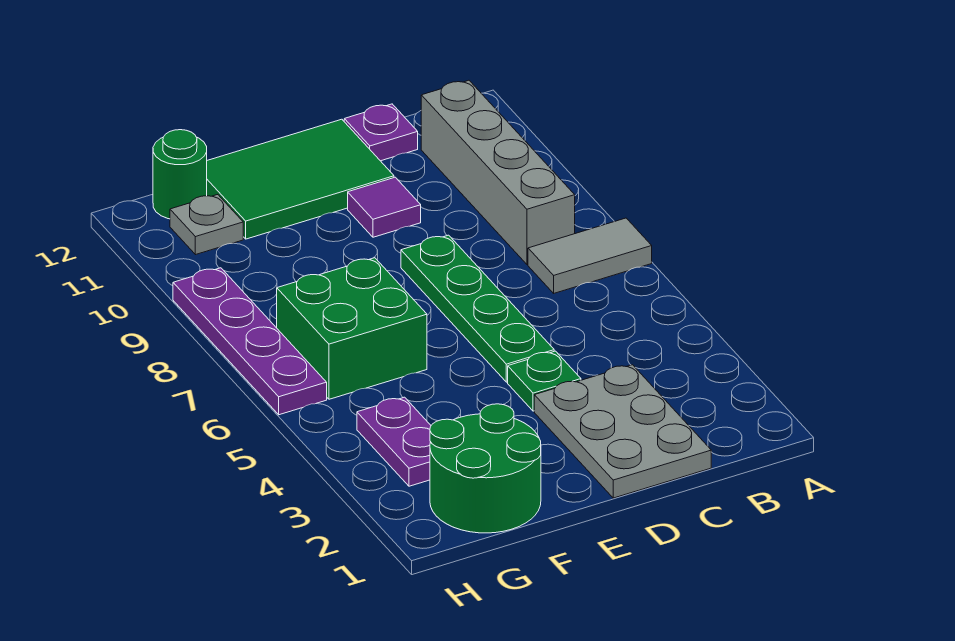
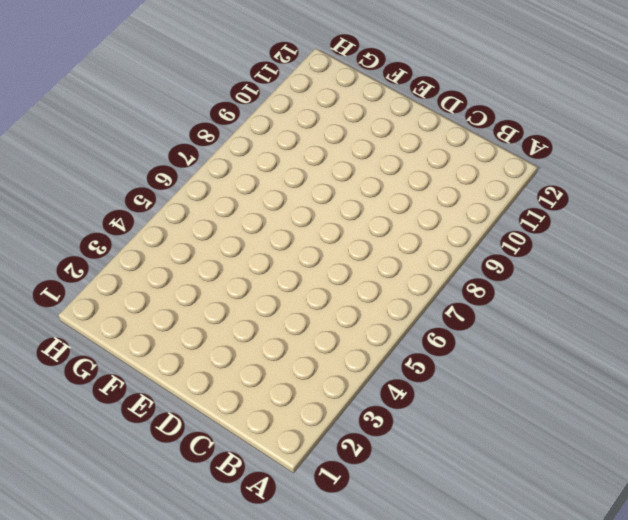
none -> grey 1x2 tile [528,218,652,293]
none -> grey 1x4 brick [421,80,575,264]
none -> grey 2x3 plate [534,365,711,498]

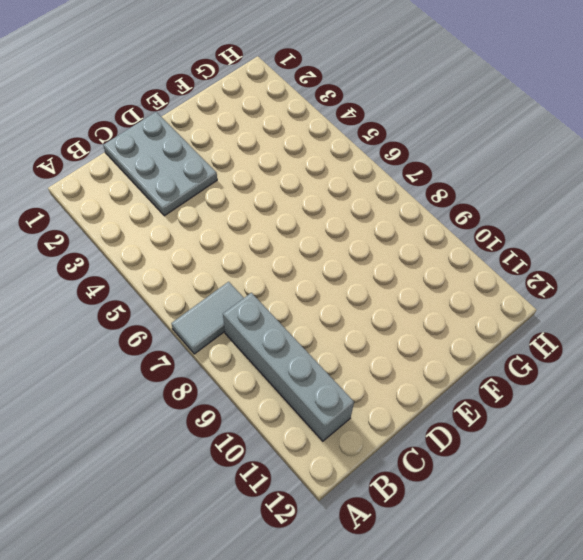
none -> purple 1x1 plate [344,104,418,161]
none -> green 1x1 plate [508,351,581,411]
none -> green 1x4 plate [401,235,554,382]

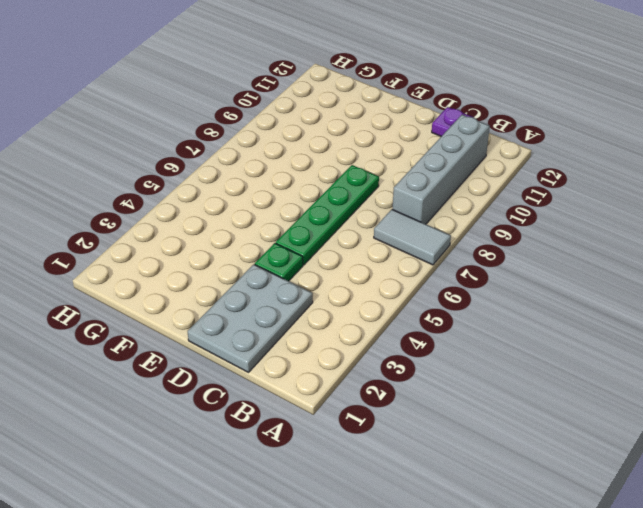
none -> purple 1x1 tile [348,177,421,237]
none -> green 2x3 tile [207,119,394,239]
none -> green 2x2 round brick [430,404,541,533]

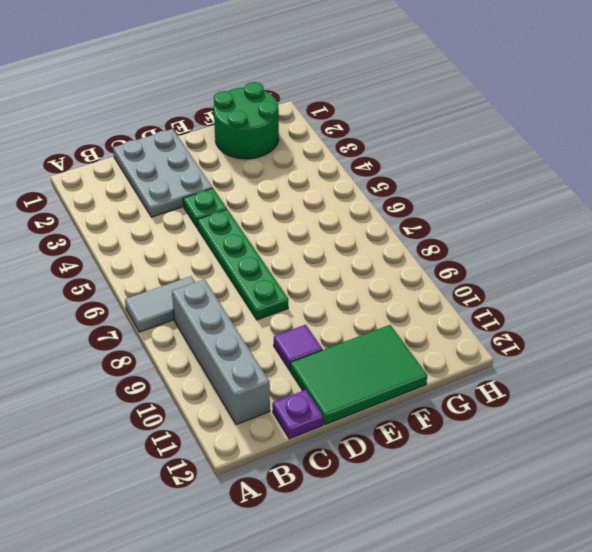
none -> green 2x2 brick [277,258,427,399]
none -> purple 1x2 plate [357,397,431,486]
none -> grey 1x1 plate [170,195,243,255]

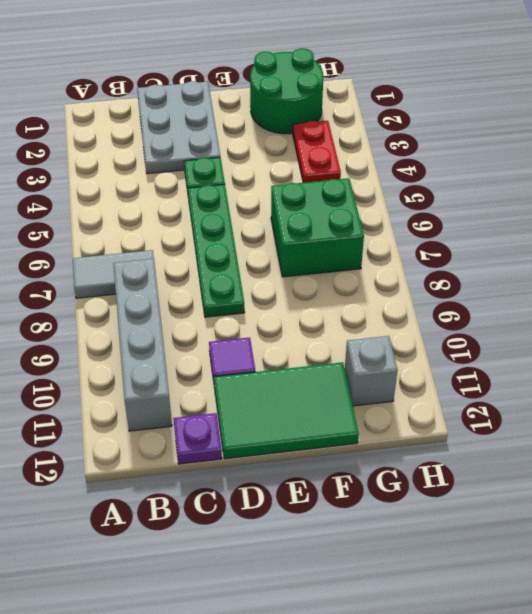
red 1x2 plate [293,121,341,183] -> purple 1x2 plate [357,397,431,486]
grey 1x1 brick [345,336,398,406] -> grey 1x1 plate [170,195,243,255]
none -> green 1x1 round brick [153,130,207,219]
none -> purple 1x4 plate [173,268,327,415]

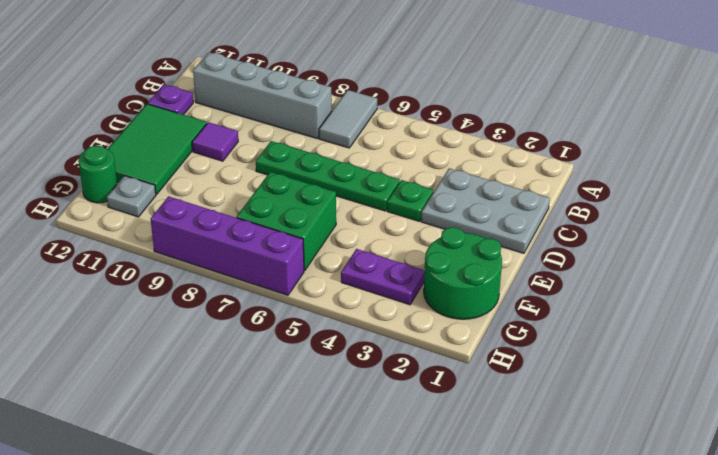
purple 1x4 brick [151,196,304,295] -> purple 1x4 plate [173,268,327,415]

